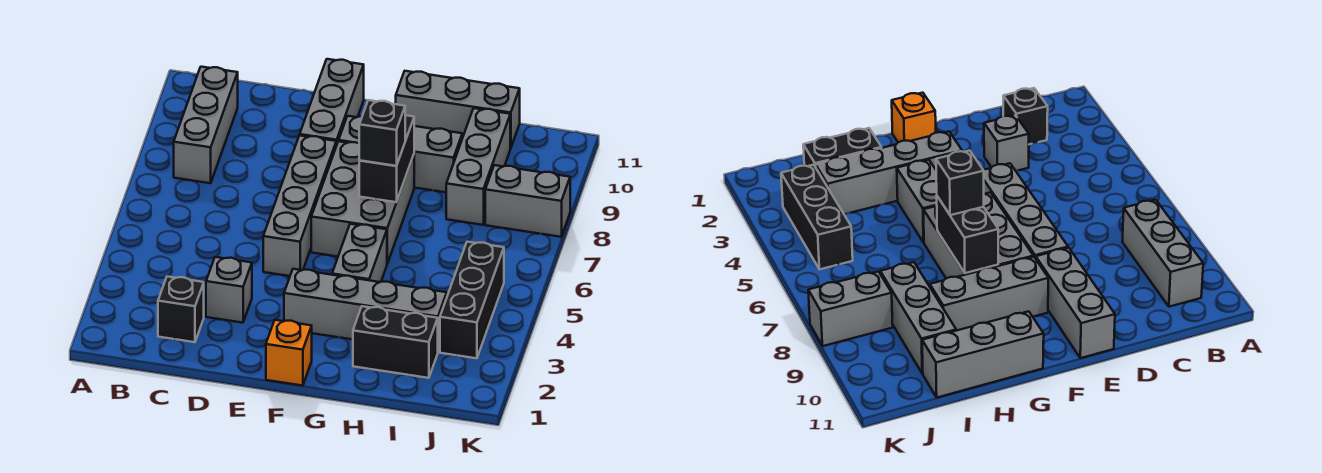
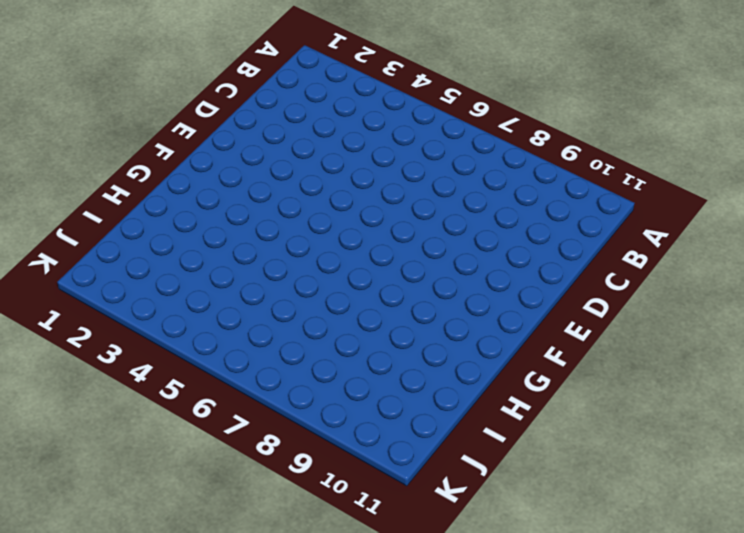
none -> grey 1x3 brick [174,67,238,183]
none -> black 1x1 brick [158,276,204,342]
none -> grey 1x1 brick [206,257,252,323]

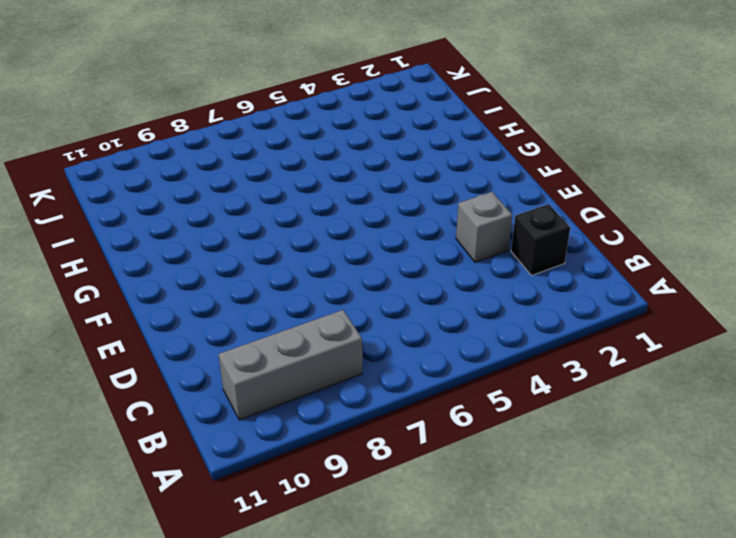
none -> grey 1x4 brick [263,135,336,276]
none -> grey 1x3 brick [300,59,364,146]
none -> orange 1x1 brick [266,320,312,386]

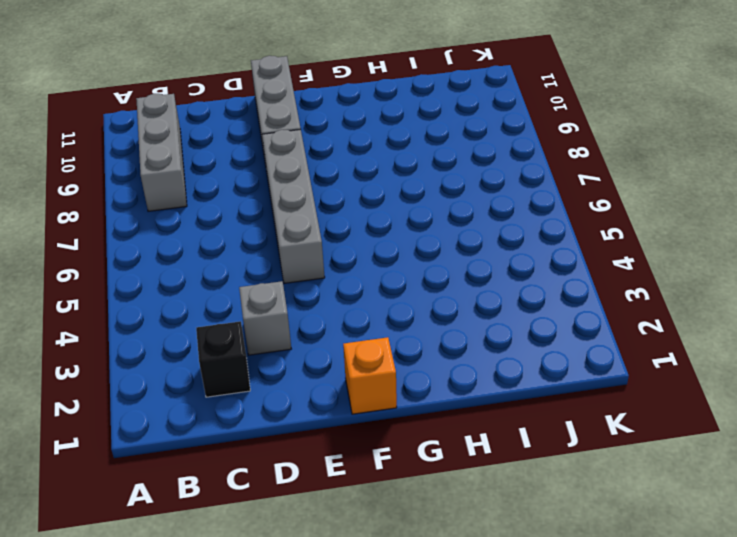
none -> grey 1x4 brick [284,269,447,351]
none -> grey 2x3 brick [311,141,414,264]
none -> grey 1x3 brick [339,116,462,192]

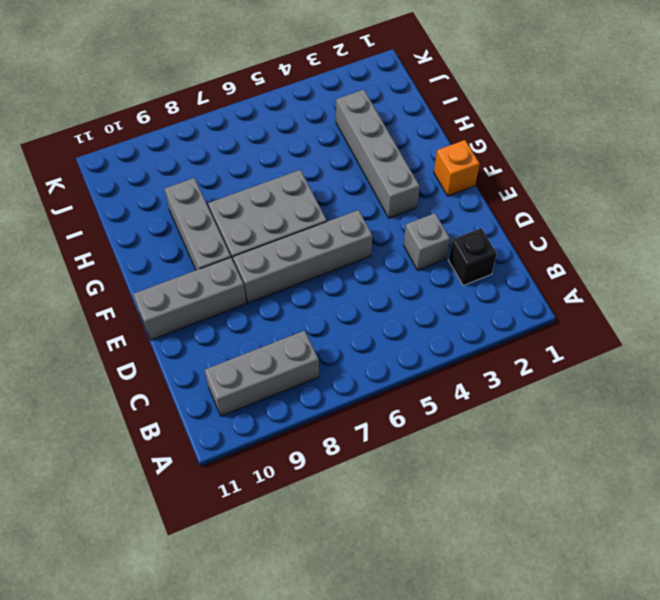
none -> grey 1x2 brick [332,224,387,282]
none -> grey 1x3 brick [396,71,520,148]
none -> black 1x2 brick [353,306,438,378]

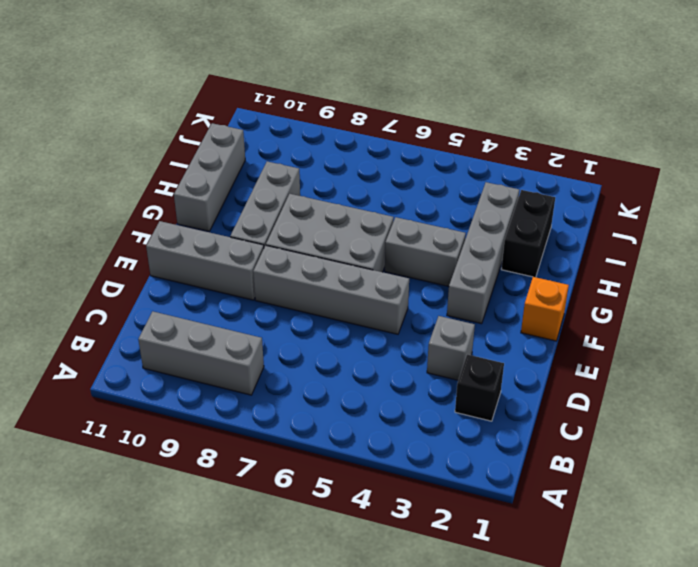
none -> grey 1x3 brick [446,108,510,225]
none -> black 1x3 brick [440,242,504,358]
none -> grey 1x2 brick [485,165,570,237]

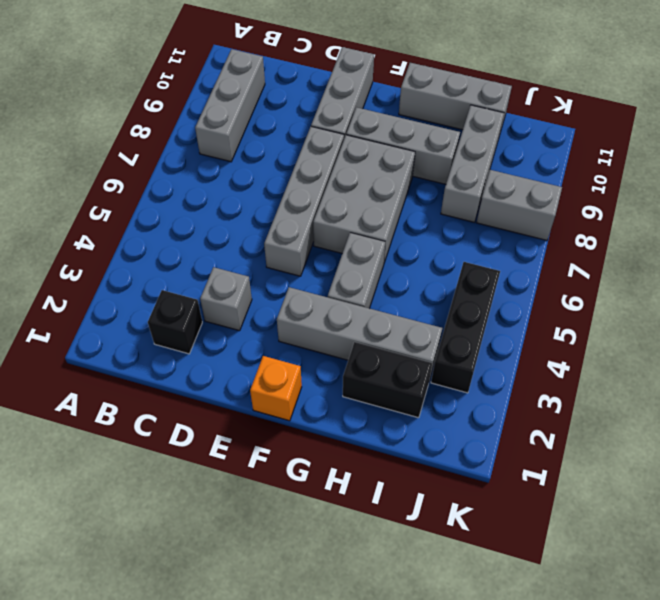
none -> black 1x2 brick [359,115,414,202]
none -> black 1x1 brick [359,100,405,166]

